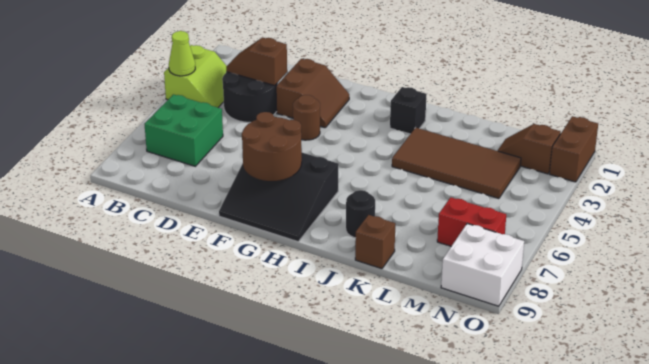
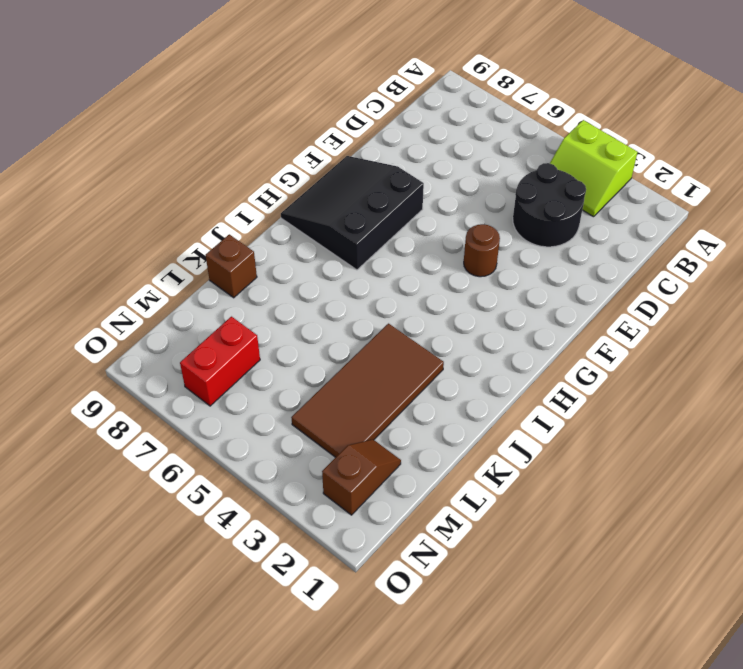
none -> green 2x2 brick [145,94,223,166]
none -> brown 2x2 slope [276,59,349,128]
none -> black 1x1 brick [390,87,427,134]

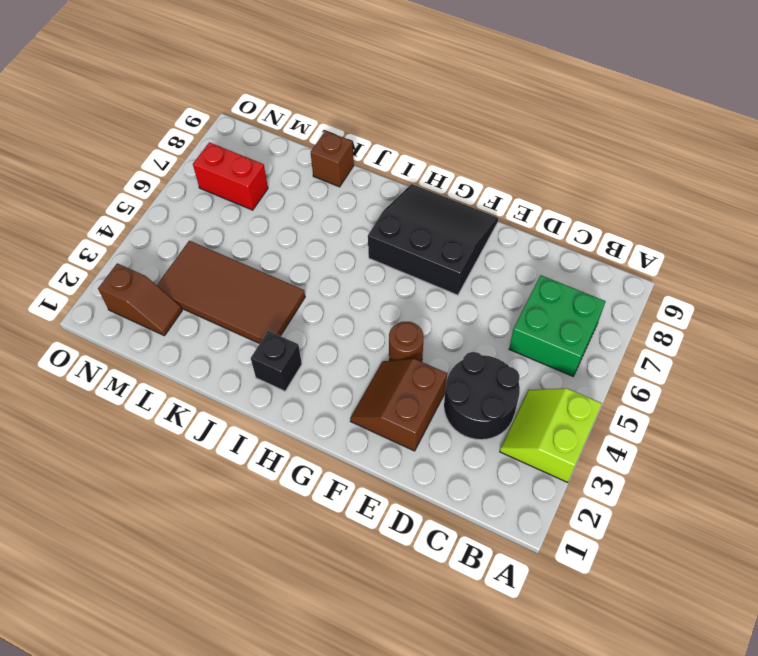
none -> black 1x1 round brick [346,190,375,238]
none -> white 2x2 brick [441,224,524,306]
none -> brown 1x2 brick [550,116,598,182]

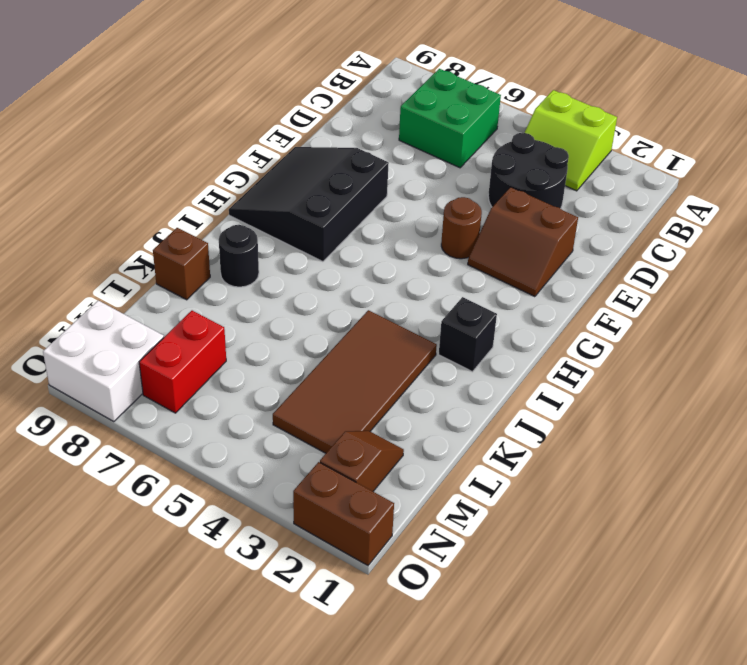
none -> lime 1x1 cone [169,31,195,76]
none -> brown 1x2 slope [226,38,287,86]
none -> brown 2x2 round brick [242,112,302,181]

